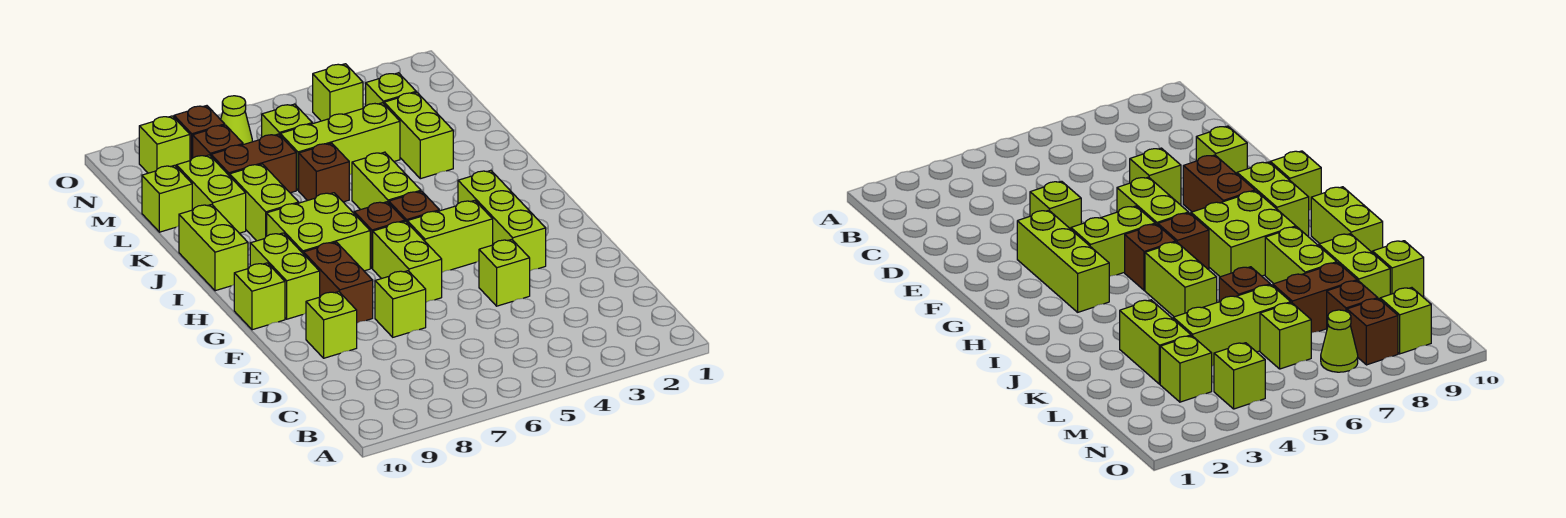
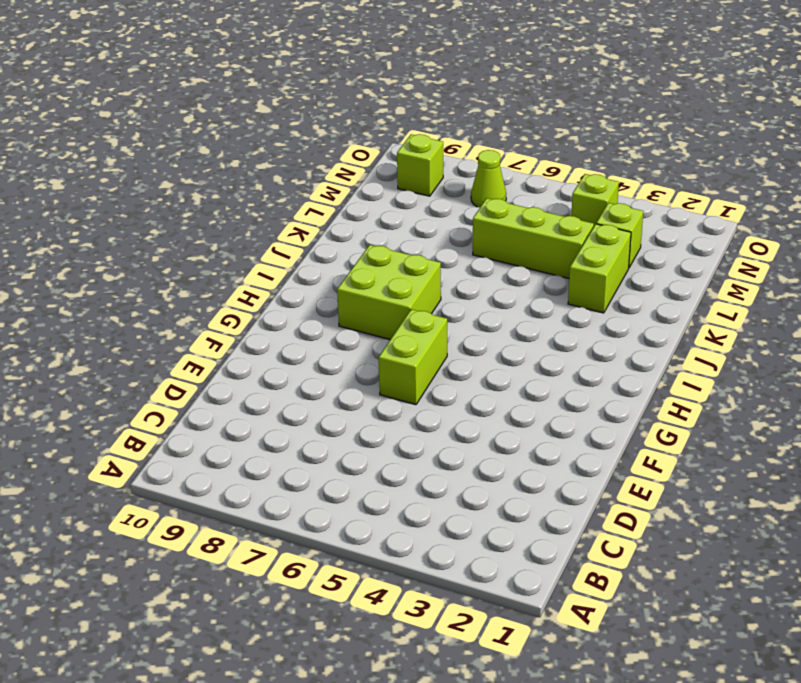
none -> lime 1x1 brick [479,239,530,306]
none -> lime 1x1 brick [375,271,426,337]
none -> lime 1x1 brick [306,292,357,358]

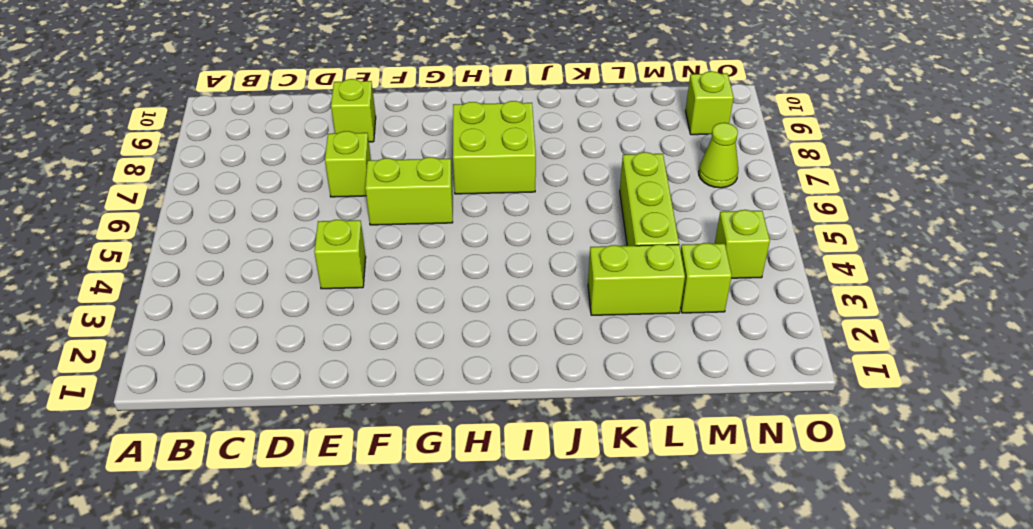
none -> lime 1x3 brick [458,170,546,271]
none -> brown 1x2 brick [304,242,373,323]
none -> lime 1x2 brick [407,200,493,272]

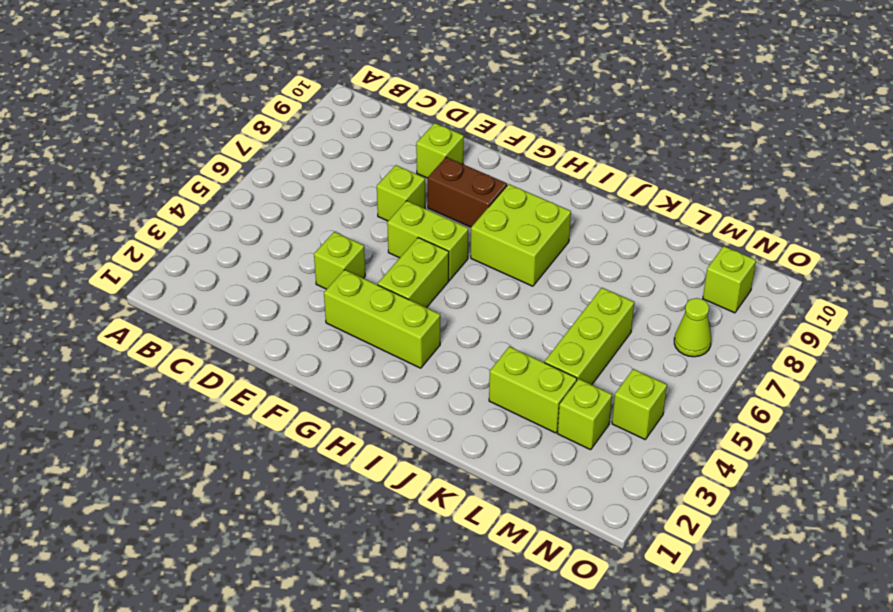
none -> lime 1x2 brick [250,233,320,319]
none -> lime 1x1 brick [234,263,285,330]
none -> brown 1x1 brick [389,191,439,222]

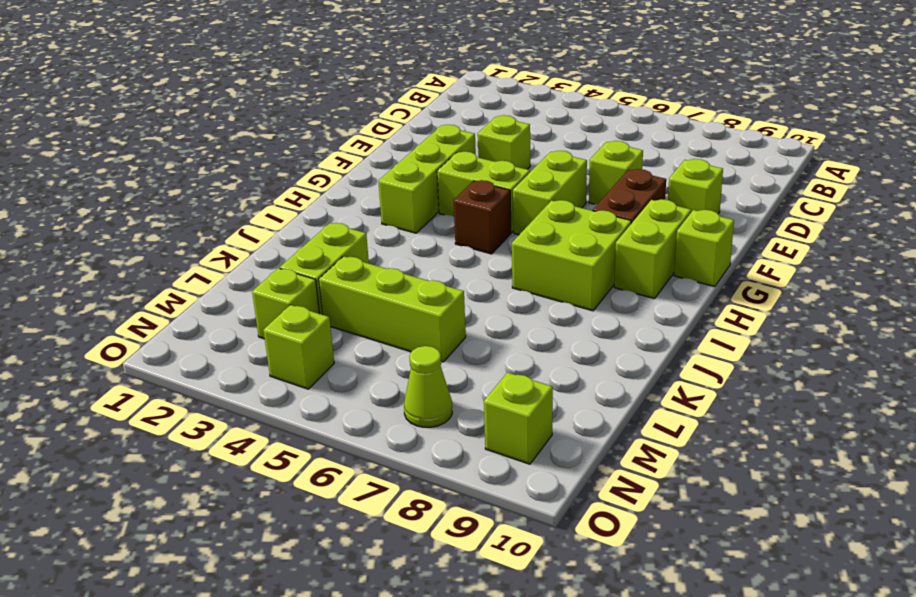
none -> brown 1x1 brick [354,202,405,268]
none -> lime 1x2 brick [352,152,421,210]
none -> lime 1x2 brick [179,204,248,291]

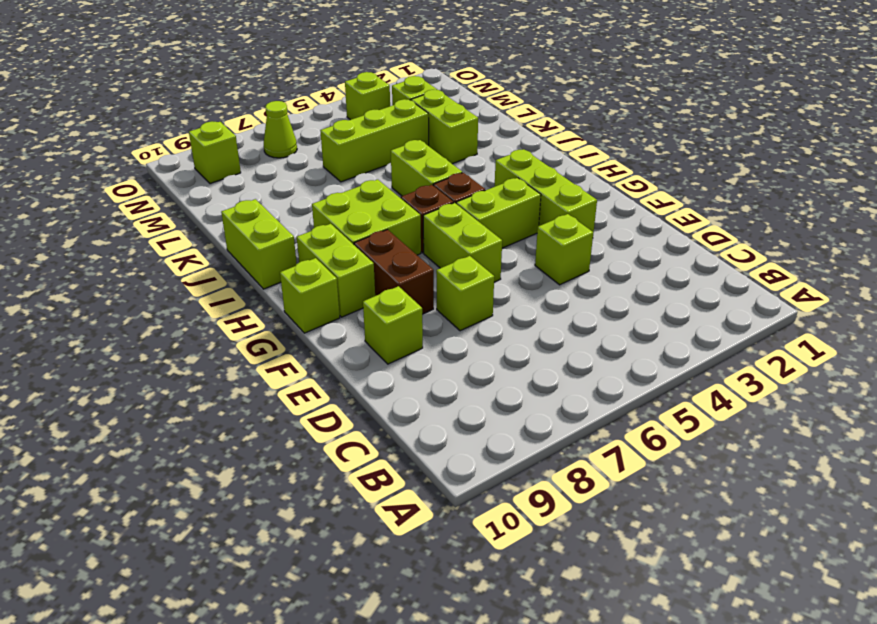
none -> lime 1x2 brick [230,164,299,241]
none -> brown 1x1 brick [299,143,349,202]
none -> lime 1x2 brick [176,155,246,233]

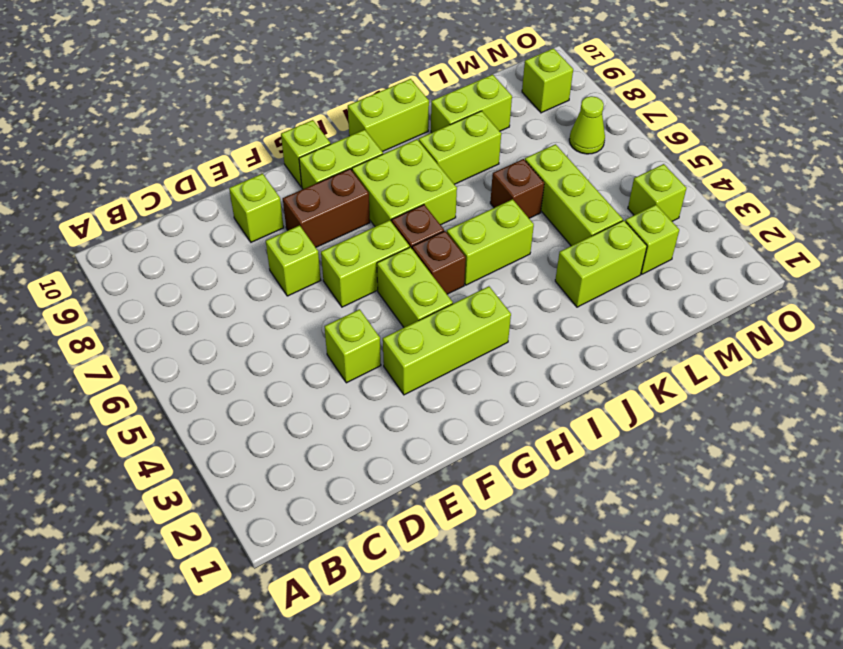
none -> brown 1x2 brick [211,134,296,193]
none -> lime 1x1 brick [142,165,192,232]
none -> lime 1x1 brick [262,104,312,137]

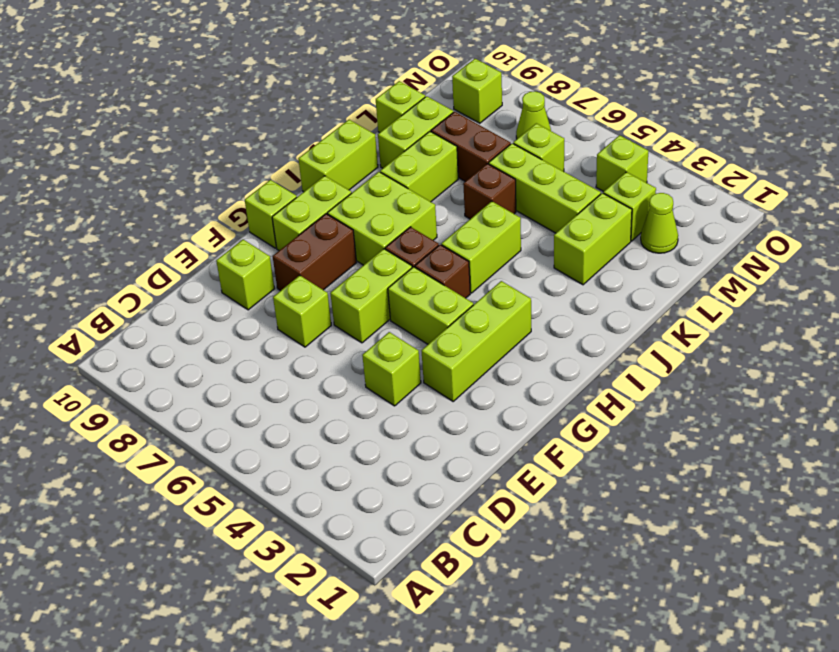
lime 1x1 cone [641,193,678,253] -> none
none -> brown 1x1 brick [193,125,243,158]
none -> brown 1x1 brick [174,106,225,161]

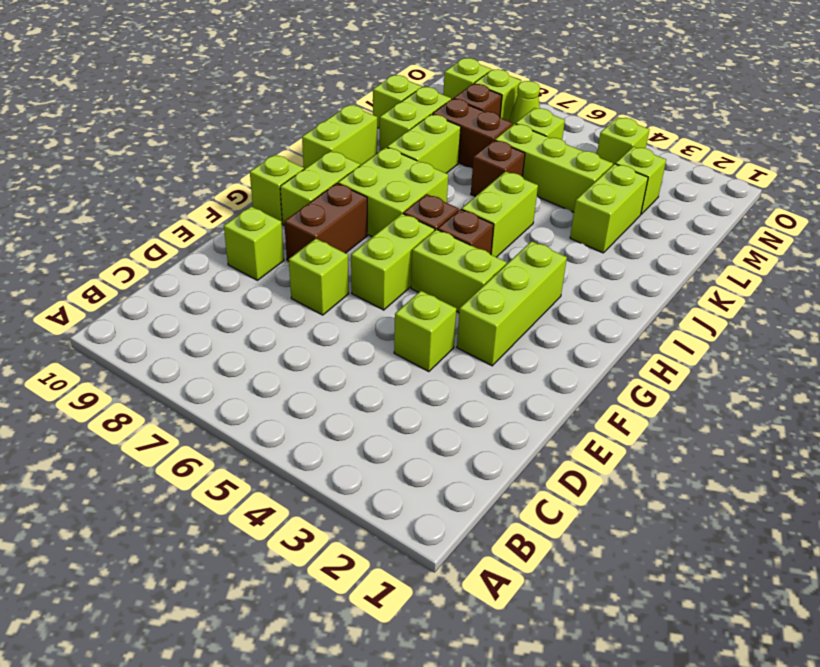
lime 1x1 brick [474,69,521,121] -> brown 1x1 brick [174,106,225,161]

